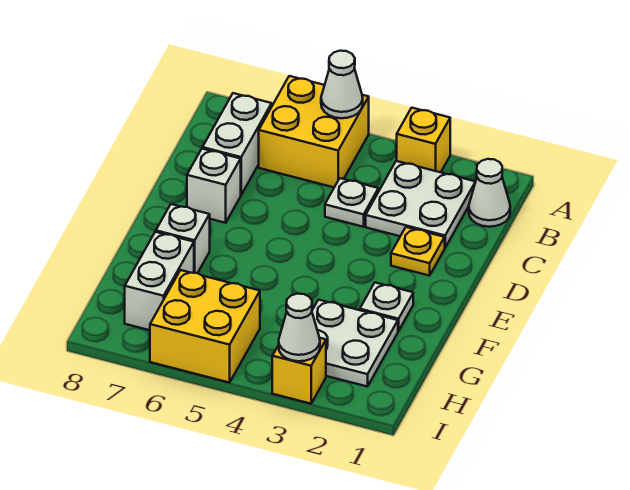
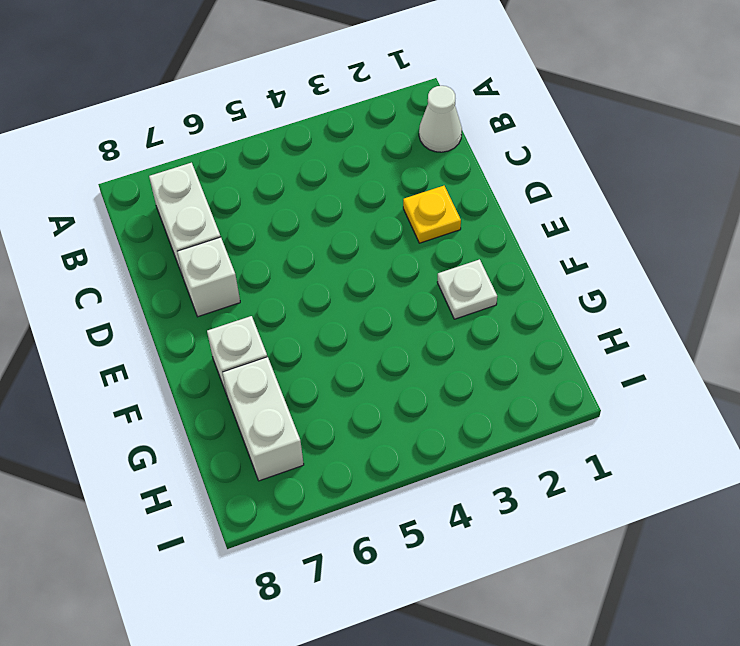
none -> yellow 1x1 brick [397,108,450,172]
none -> yellow 2x2 brick [259,76,369,187]
none -> white 2x2 plate [366,161,476,247]

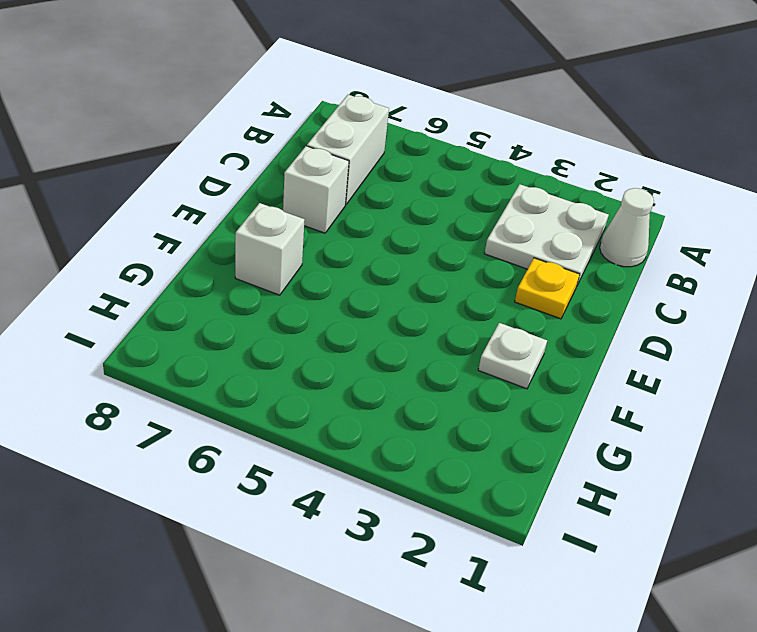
none -> yellow 1x1 brick [397,108,450,172]
none -> yellow 2x2 brick [259,76,369,187]
none -> white 1x1 plate [325,178,378,227]

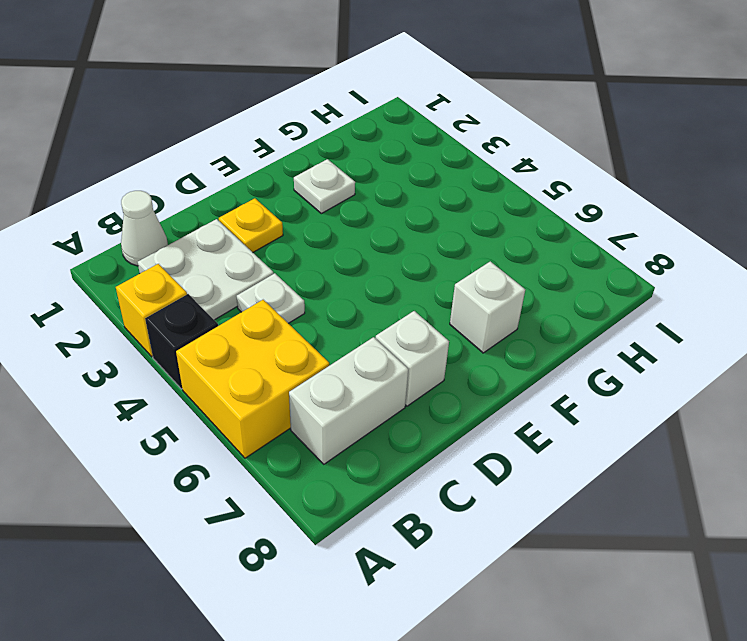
black 1x1 brick [145,294,218,389] -> none
none -> white 2x2 plate [312,300,398,387]
none -> white 1x2 brick [125,232,194,330]
none -> yellow 2x2 brick [150,270,260,383]

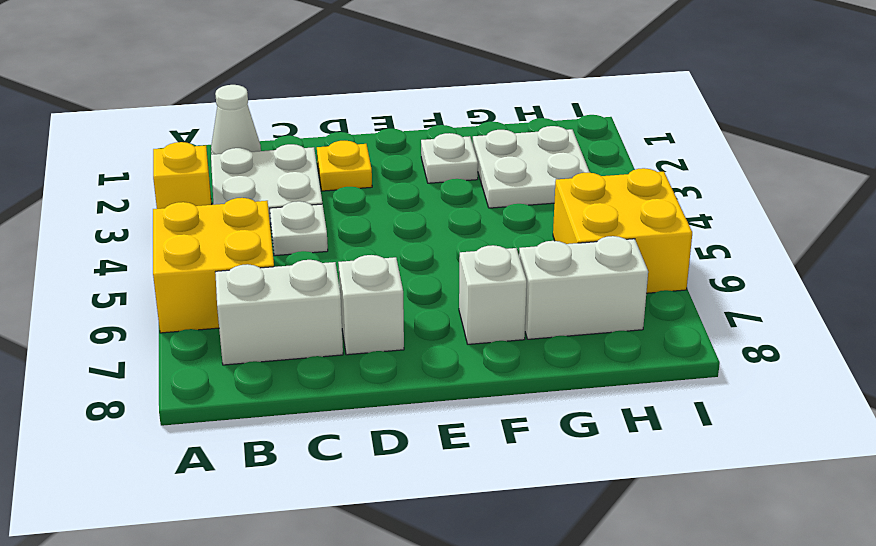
none -> yellow 1x1 brick [272,338,326,404]
none -> white 1x1 cone [321,51,363,118]
none -> white 1x1 cone [279,294,320,361]

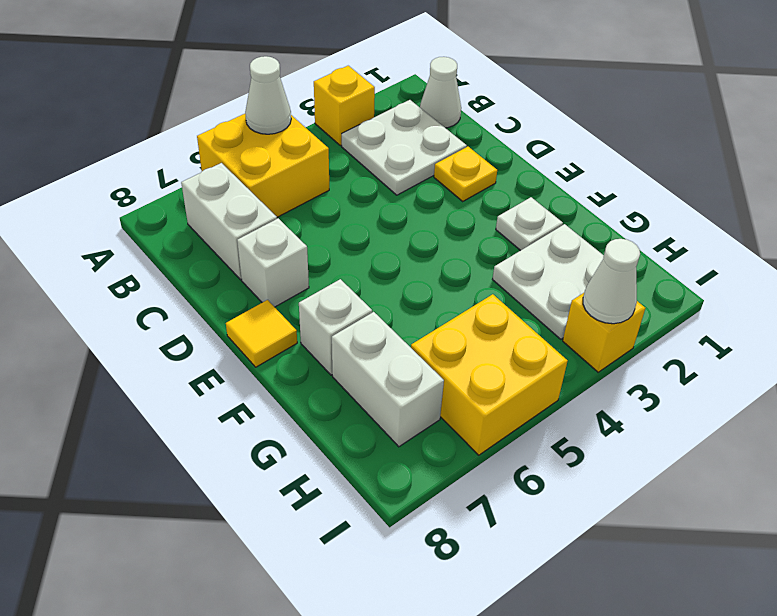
yellow 1x1 tile [226,300,297,367] -> none
none -> white 1x1 plate [325,178,378,227]

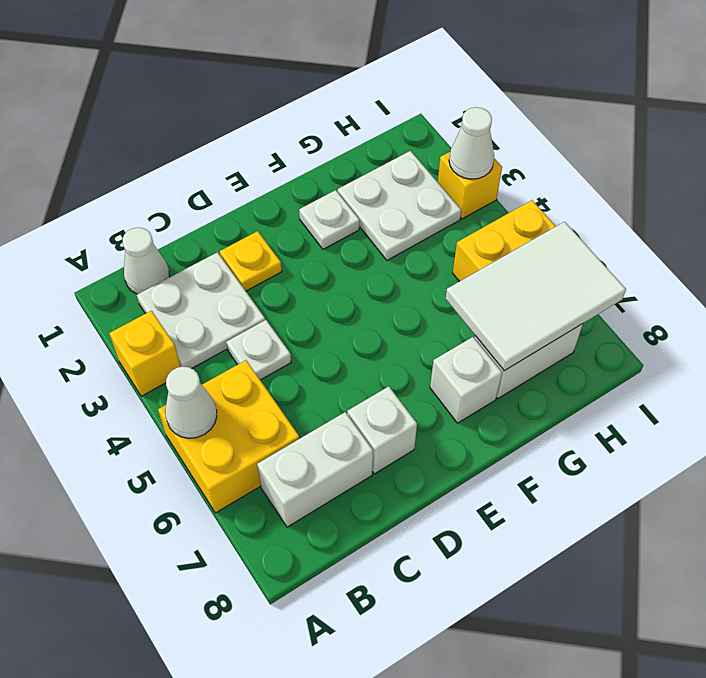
white 2x3 tile [446,222,626,371] -> none

